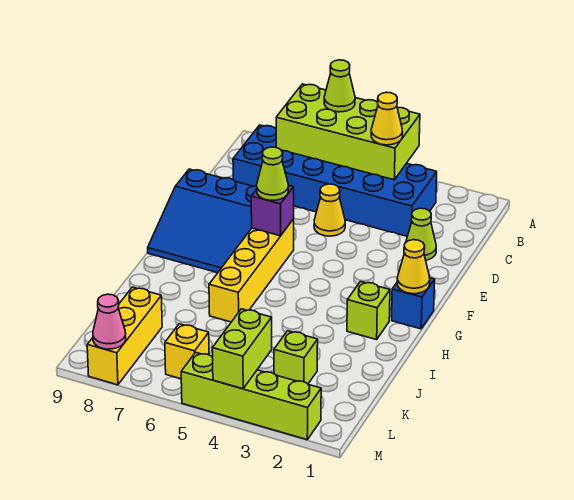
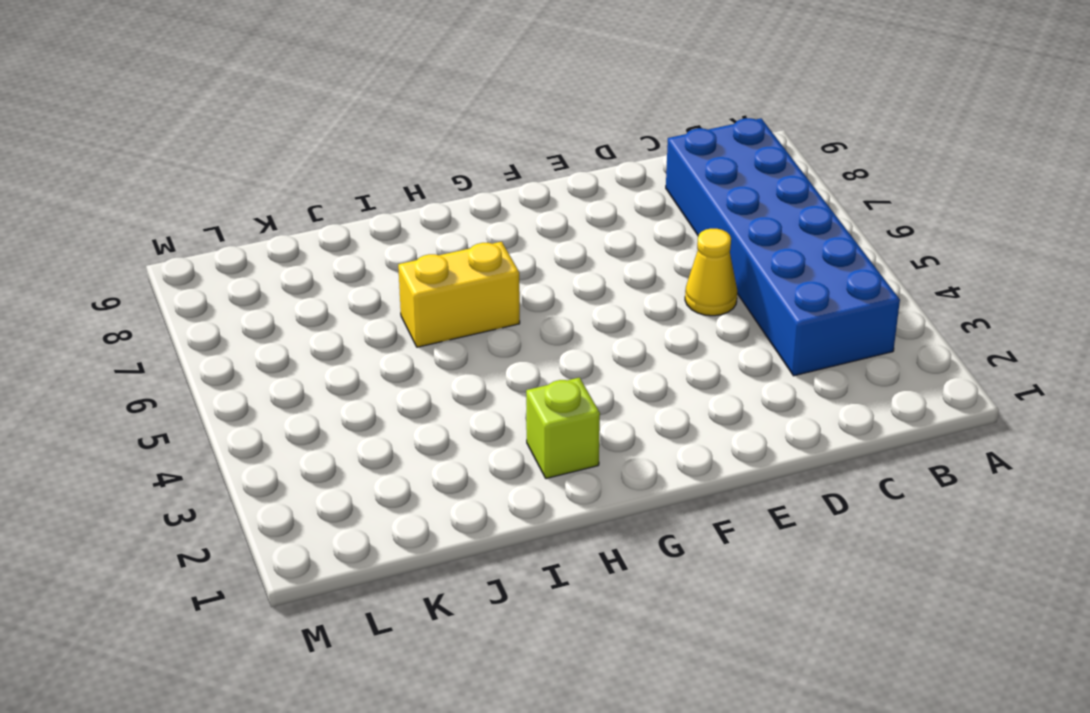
yellow 1x2 brick [398,242,520,347] -> yellow 1x4 brick [209,219,294,322]
none -> lime 1x1 cone [406,208,436,260]
none -> blue 3x3 slope [148,169,257,273]
none -> blue 1x1 brick [392,278,435,329]

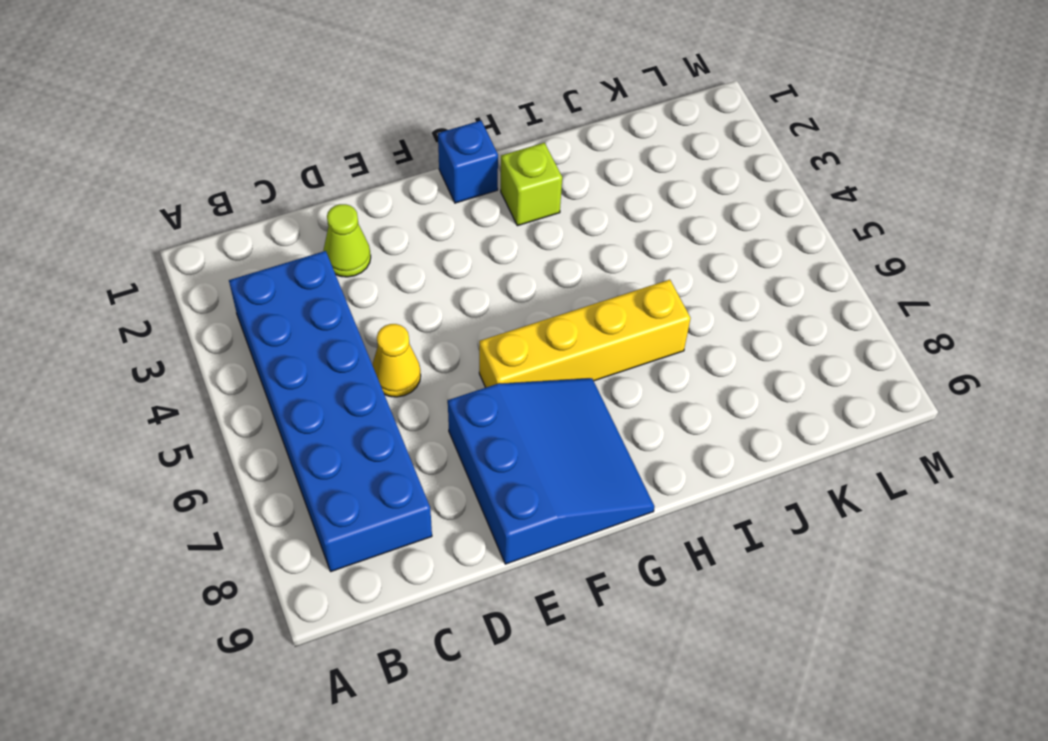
none -> lime 1x1 brick [274,331,318,384]
none -> yellow 1x3 brick [87,287,162,385]
none -> yellow 1x1 brick [165,324,209,379]

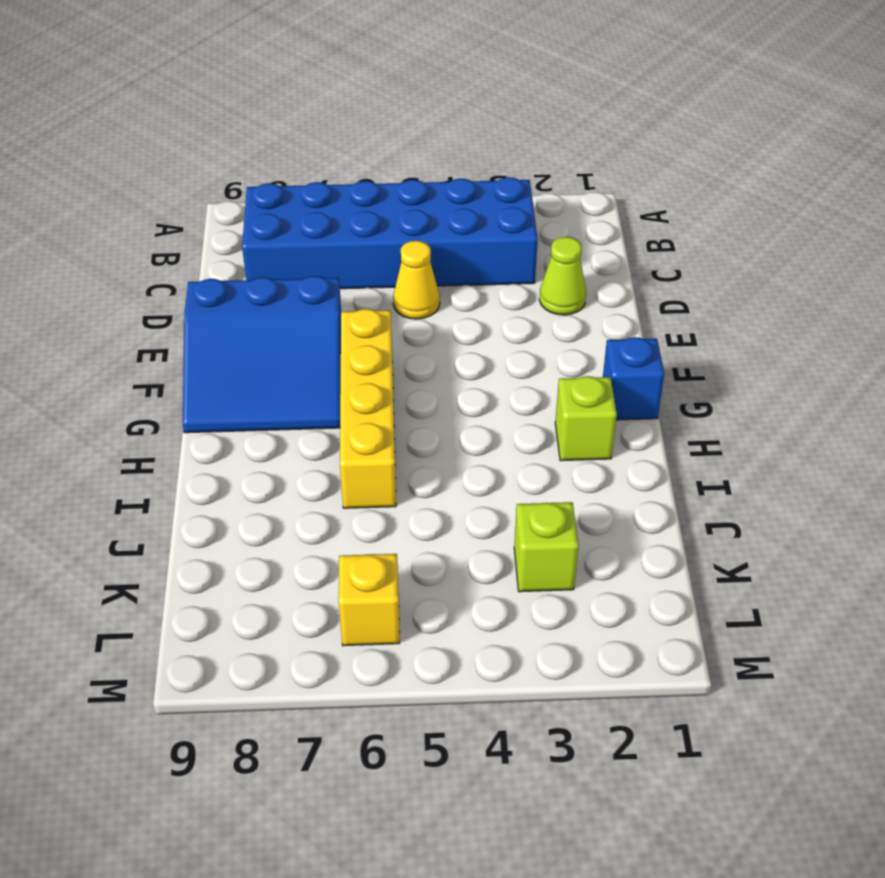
none -> yellow 1x3 brick [87,287,162,385]
none -> lime 1x4 brick [181,352,321,440]
none -> lime 2x4 brick [276,84,420,180]

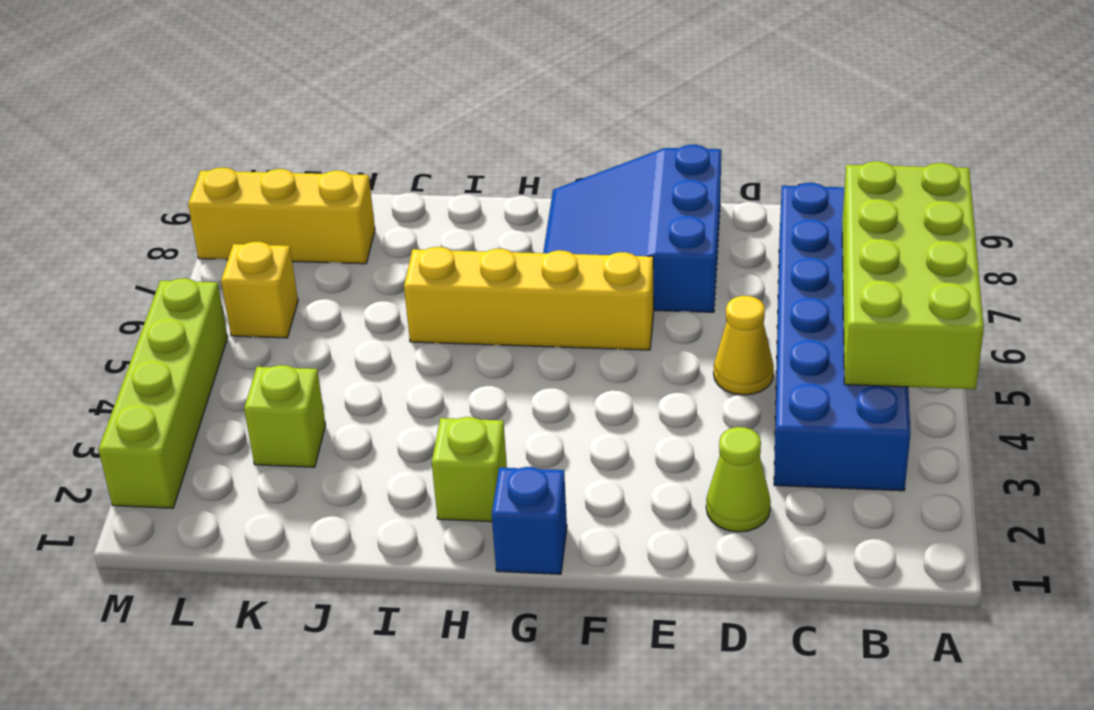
none -> purple 1x1 brick [251,185,294,236]
none -> yellow 1x1 cone [397,240,430,294]
none -> lime 1x2 brick [212,309,272,389]

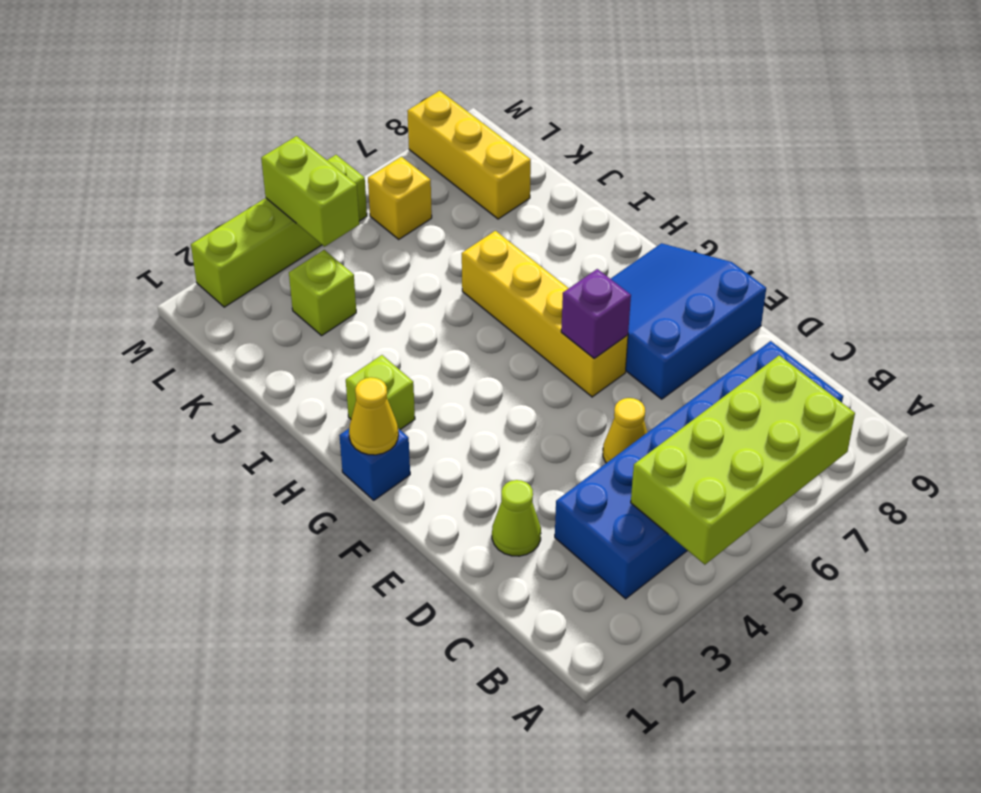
none -> pink 1x1 cone [93,294,126,349]
none -> lime 1x1 cone [324,60,355,112]
none -> yellow 1x1 cone [371,92,403,145]

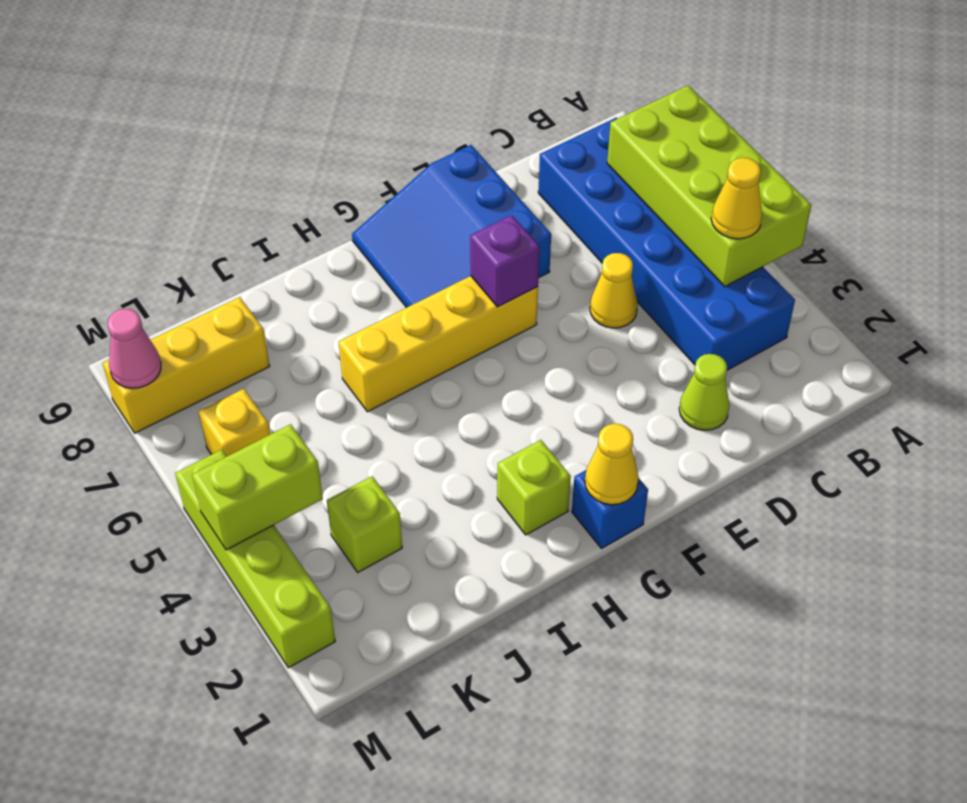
none -> lime 1x1 cone [324,60,355,112]
none -> lime 1x1 cone [257,147,288,200]

